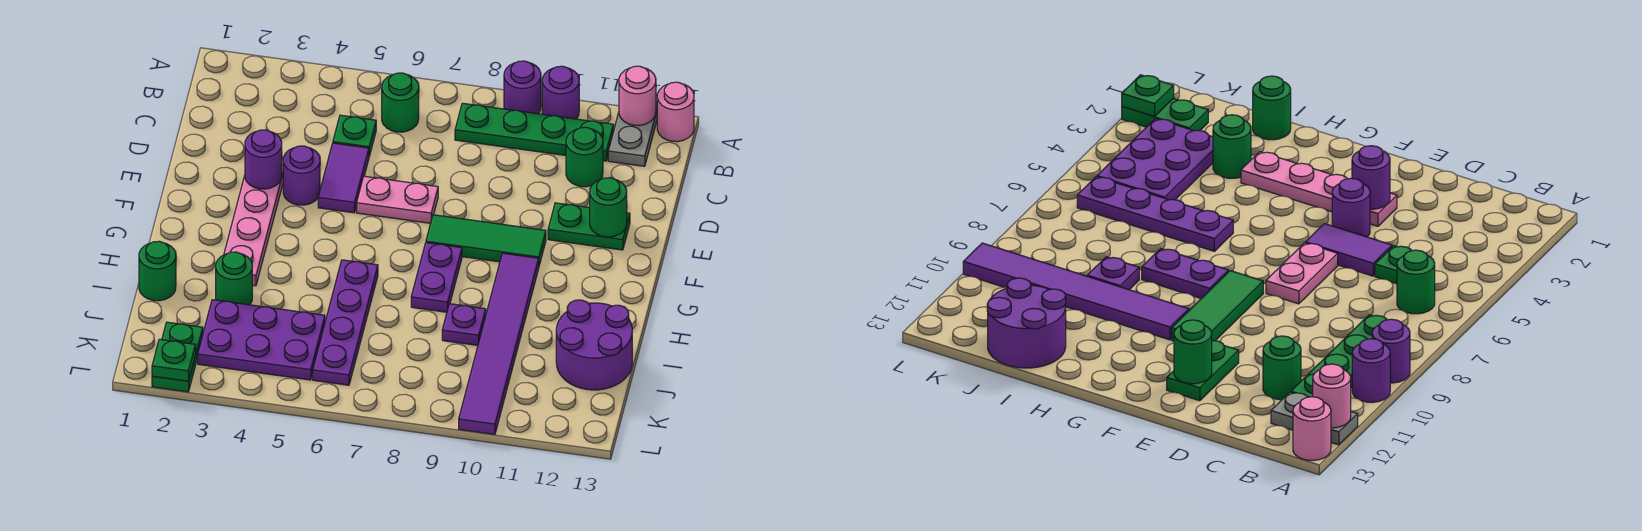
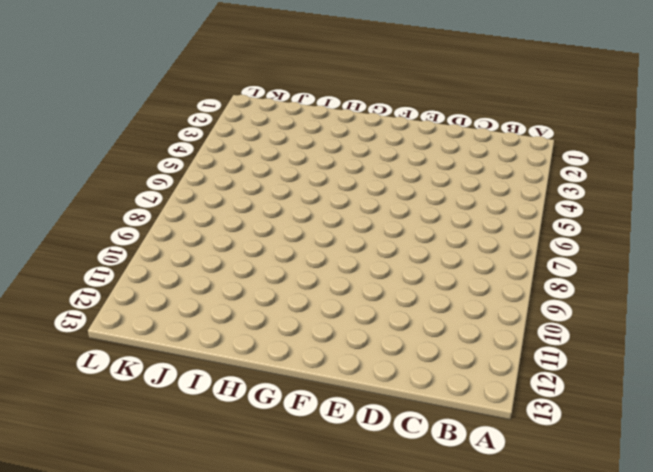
none -> purple 1x1 round brick [504,61,541,114]
none -> purple 1x1 round brick [542,66,579,119]
none -> grey 1x2 plate [608,101,657,166]

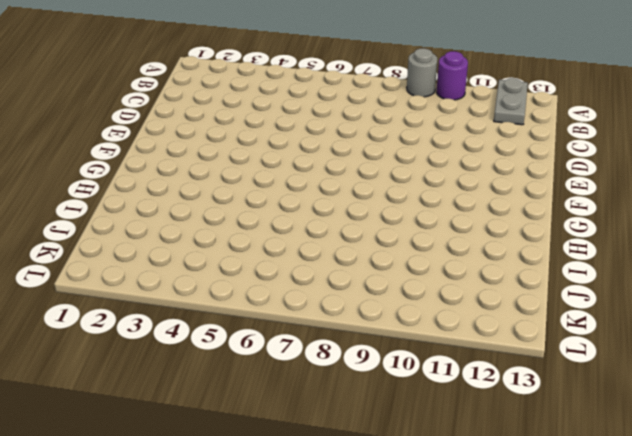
grey 1x1 round brick [407,48,437,97] -> purple 1x1 round brick [504,61,541,114]
none -> pink 1x1 round brick [657,82,694,142]
none -> green 1x1 round brick [382,73,419,132]
none -> green 1x4 plate [455,103,614,161]

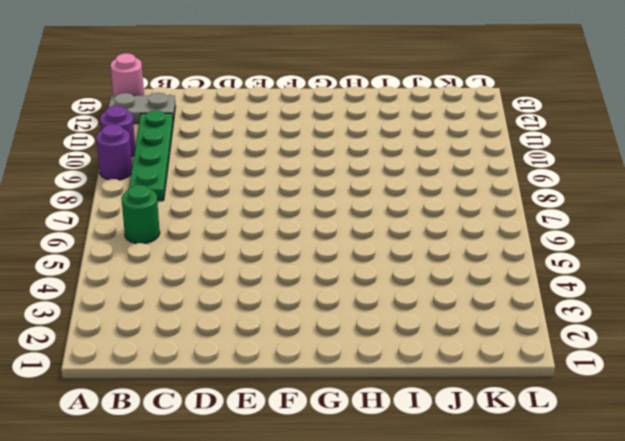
none -> green 1x1 plate [333,115,376,156]
none -> green 1x1 round brick [566,127,603,187]
none -> purple 1x2 tile [318,143,369,213]

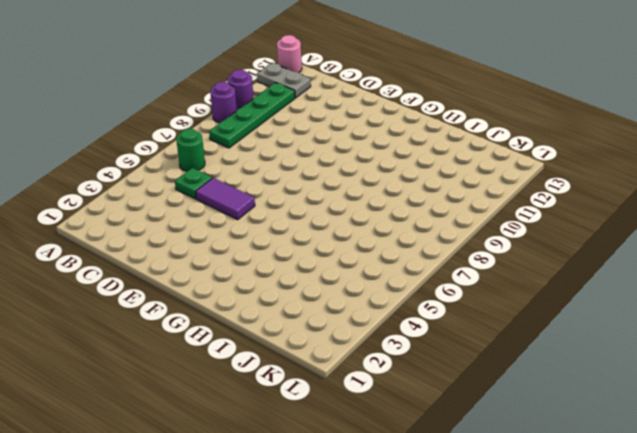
none -> green 1x1 round brick [566,127,603,187]
none -> pink 1x4 plate [224,165,283,286]
none -> purple 1x1 round brick [283,146,320,205]

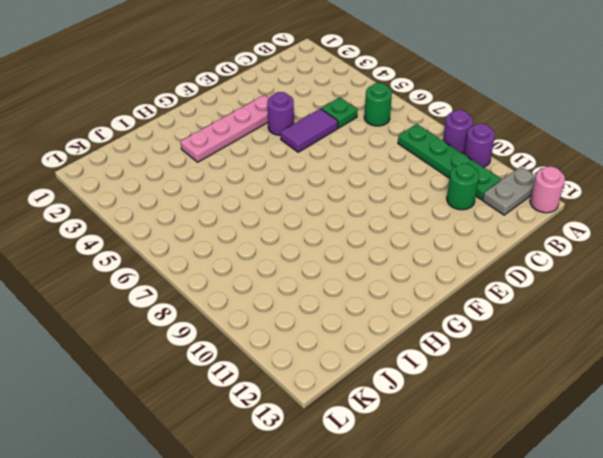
none -> pink 1x2 plate [357,176,438,223]
none -> green 1x2 plate [548,203,630,250]
none -> green 1x3 tile [426,215,546,265]

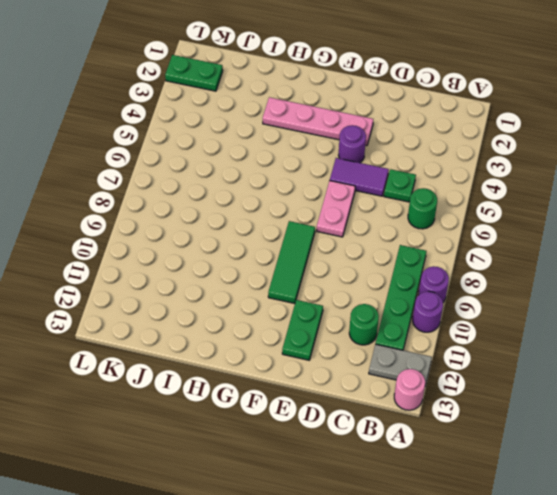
none -> purple 1x2 plate [411,243,462,312]
none -> purple 1x6 tile [459,253,539,434]
none -> purple 1x4 plate [313,260,378,385]

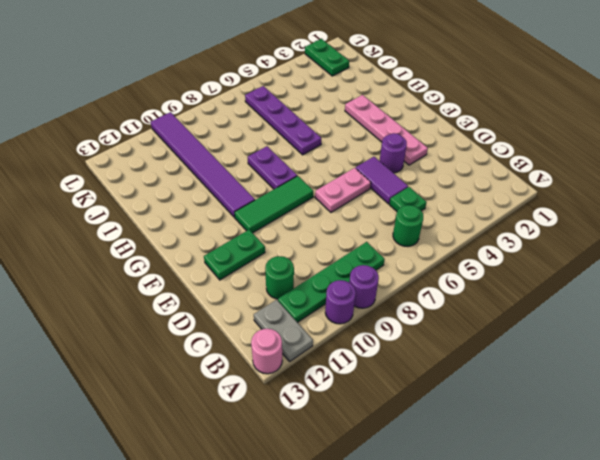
none -> green 1x1 round brick [139,241,176,301]
none -> green 1x1 round brick [216,252,252,305]
none -> purple 1x1 plate [442,304,486,345]

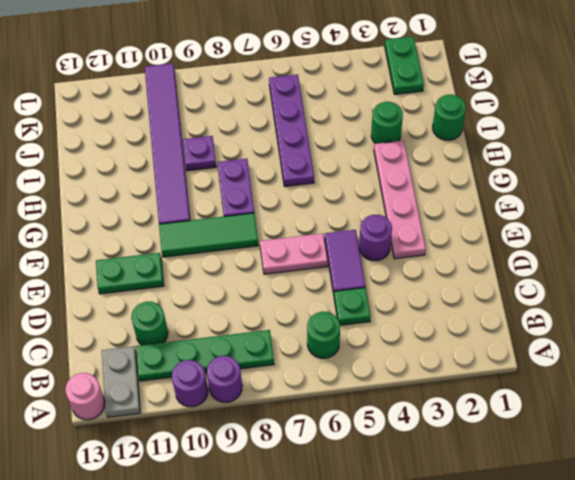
none -> purple 2x2 round brick [556,300,632,390]
none -> purple 2x3 plate [198,300,325,380]
none -> pink 1x1 round brick [619,66,656,126]

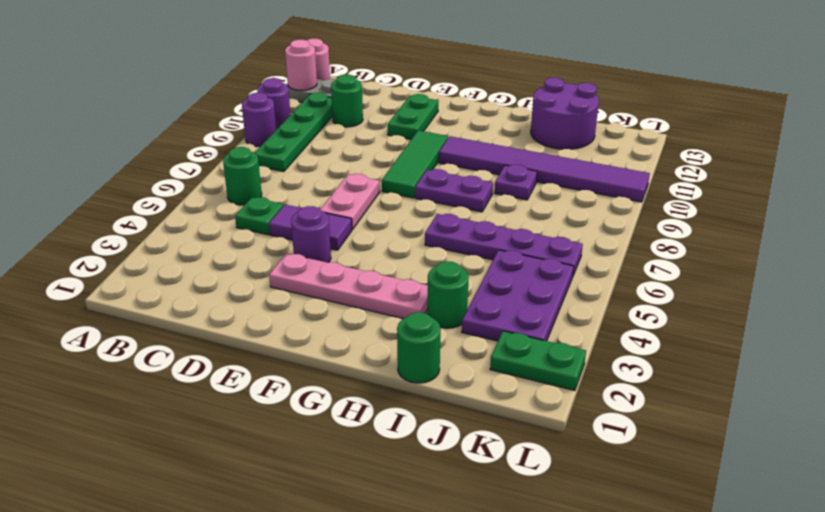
none -> purple 1x1 round brick [245,130,282,189]
none -> green 1x1 round brick [590,178,627,237]
none -> green 1x1 plate [152,339,196,381]

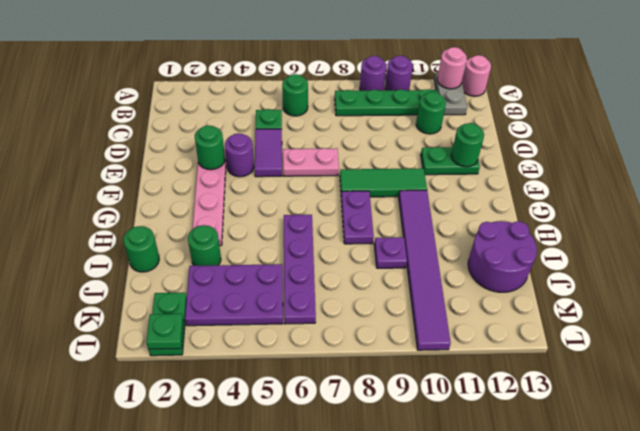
green 1x1 round brick [195,125,225,170] -> purple 1x1 round brick [245,130,282,189]

